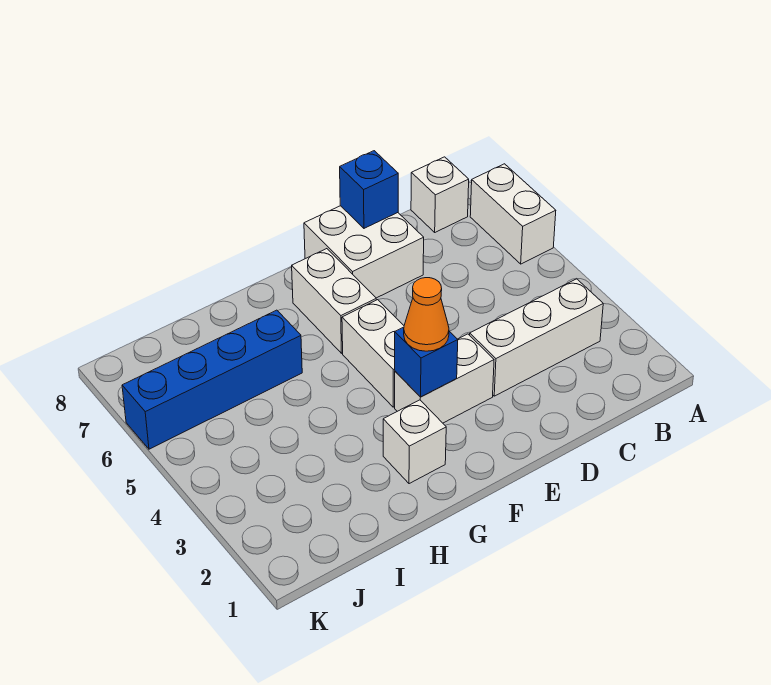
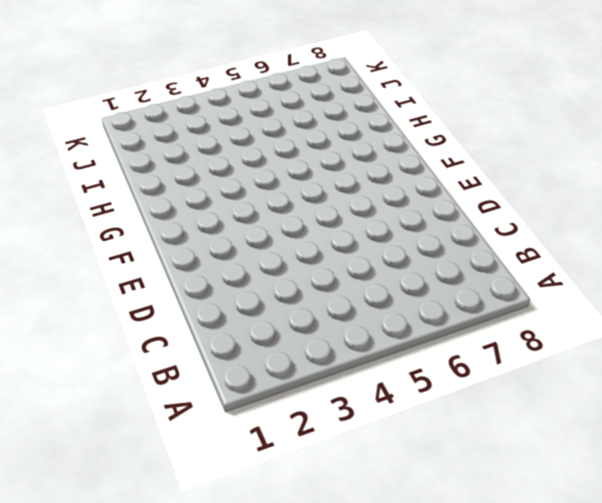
none -> white 1x2 brick [470,164,556,264]
none -> white 1x3 brick [470,279,603,396]
none -> white 1x1 brick [411,157,469,232]

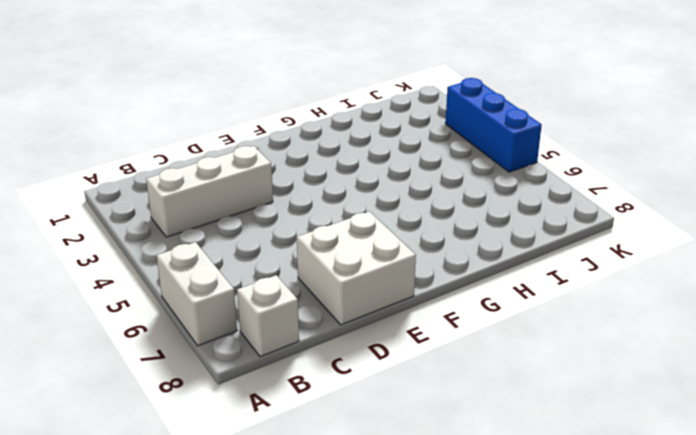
blue 1x3 brick [445,78,542,172] -> none
none -> white 1x2 brick [395,334,494,423]
none -> white 1x2 brick [342,300,404,407]
none -> white 1x2 brick [292,249,376,353]

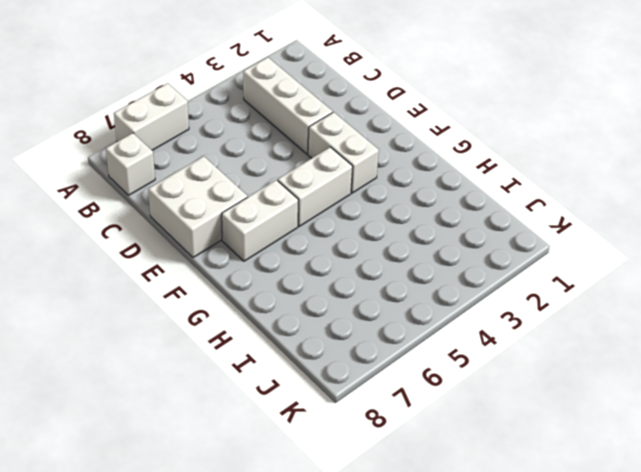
none -> white 1x1 brick [383,400,446,484]
none -> blue 1x4 brick [122,310,302,449]
none -> blue 1x1 brick [340,151,398,228]

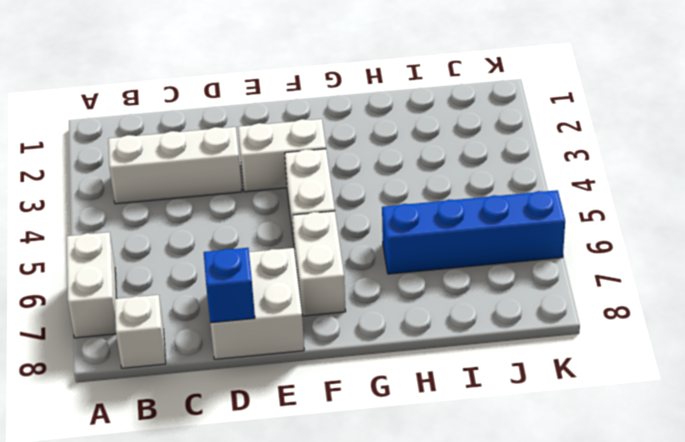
none -> white 1x1 brick [383,400,446,484]
none -> blue 1x1 brick [395,327,458,397]
none -> orange 1x1 cone [404,278,449,351]

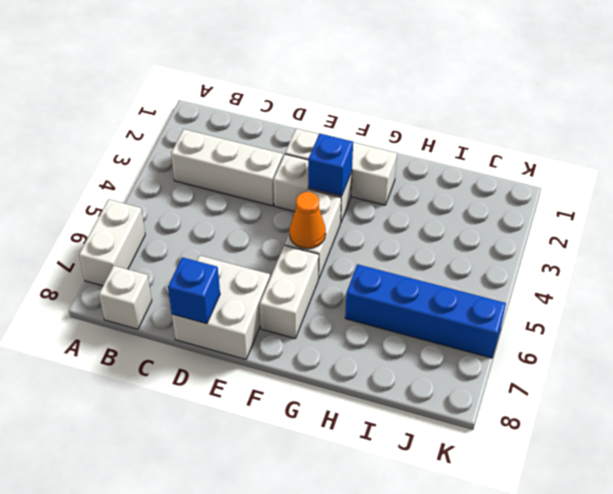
white 1x3 brick [285,129,397,205] -> white 1x1 brick [383,400,446,484]
orange 1x1 cone [289,192,326,249] -> orange 1x1 cone moved to [404,278,449,351]

